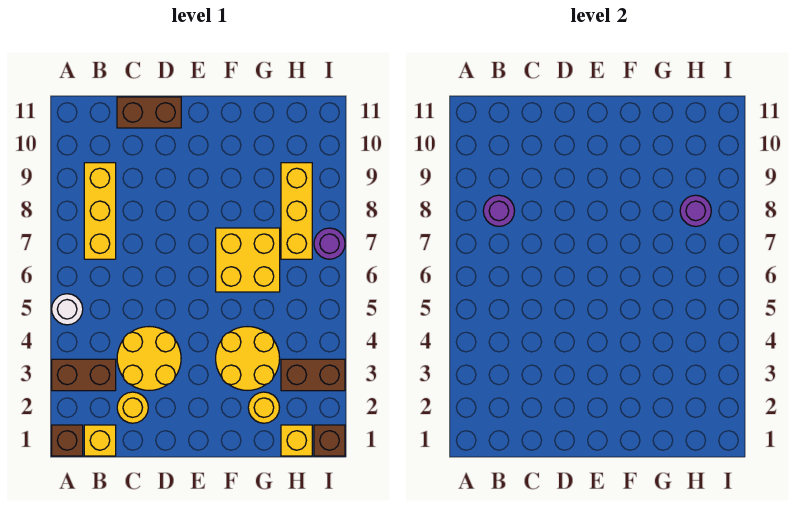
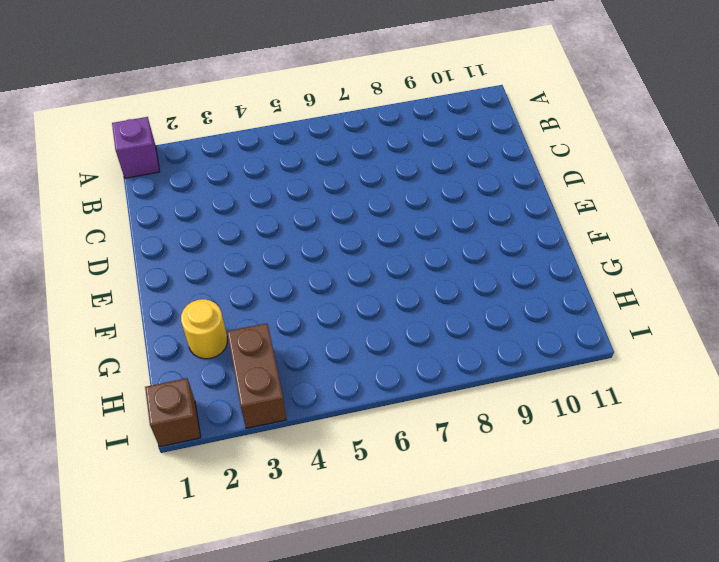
purple 1x1 brick [112,117,160,178] -> brown 1x1 brick [52,425,83,456]
none -> brown 1x2 brick [52,359,116,391]
none -> white 1x1 round brick [52,294,83,325]
none -> yellow 1x1 brick [84,425,116,456]

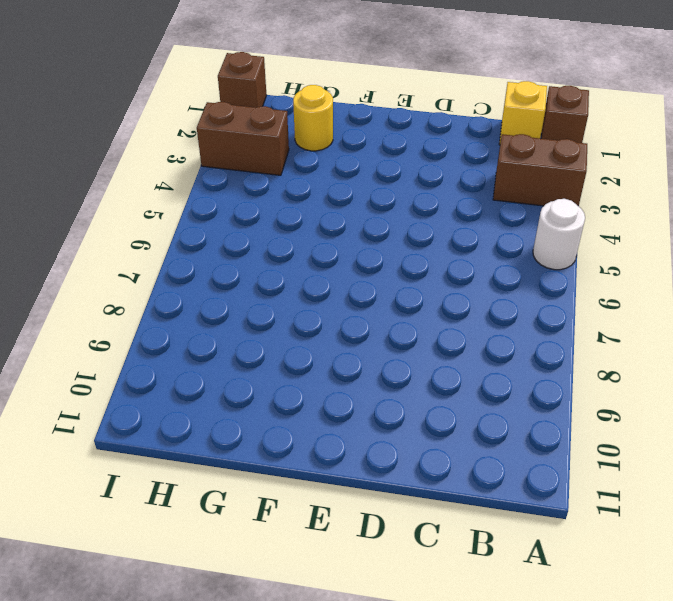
none -> yellow 1x3 brick [84,163,116,259]
none -> yellow 1x1 round brick [117,392,148,423]
none -> yellow 2x2 round brick [117,327,181,390]

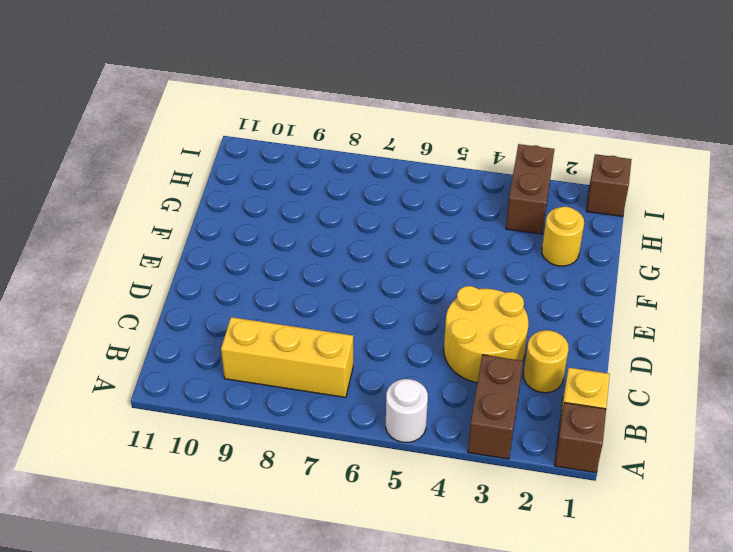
none -> brown 1x2 brick [117,97,181,128]
none -> yellow 2x2 round brick [216,327,280,390]
none -> yellow 2x2 brick [216,228,280,292]

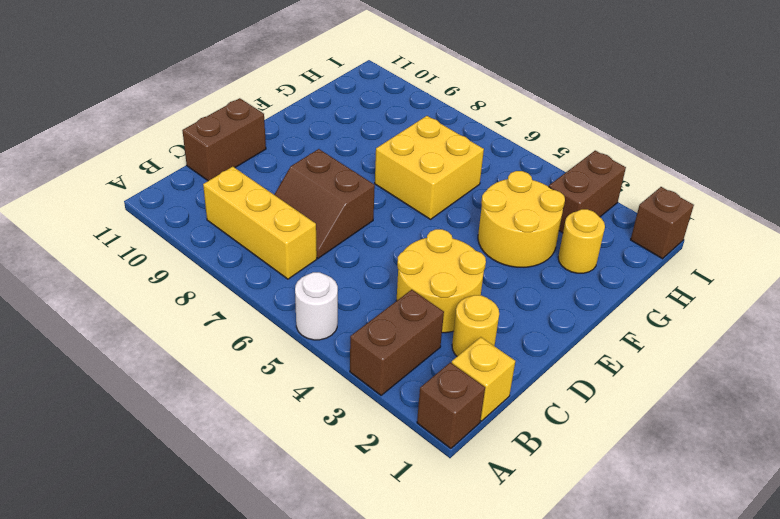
brown 2x2 slope [274,149,375,258] -> none
none -> yellow 1x1 brick [281,425,312,456]
none -> yellow 1x3 brick [281,163,312,259]
none -> purple 1x1 round brick [314,228,345,259]

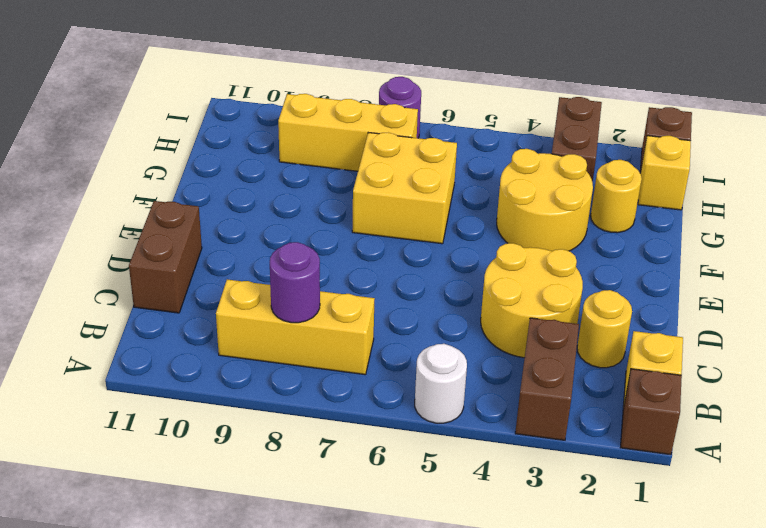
none -> purple 1x1 round brick [680,195,711,226]

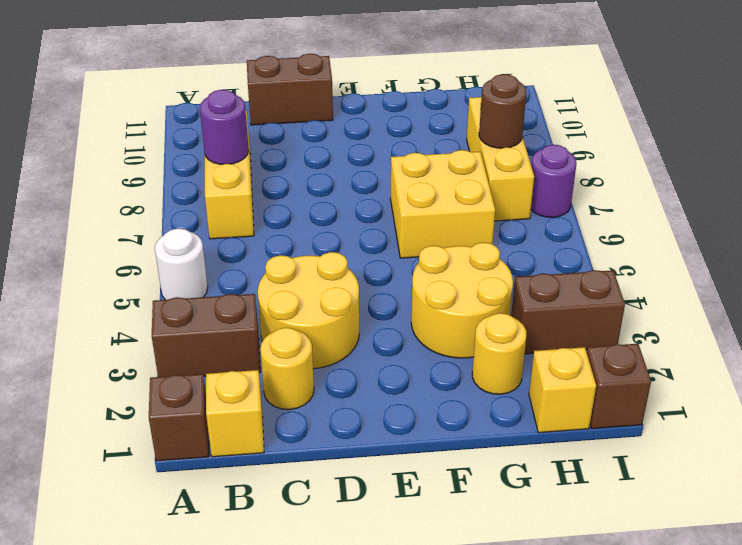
brown 1x1 round brick [479,74,526,148] -> purple 1x1 round brick [680,195,711,226]

